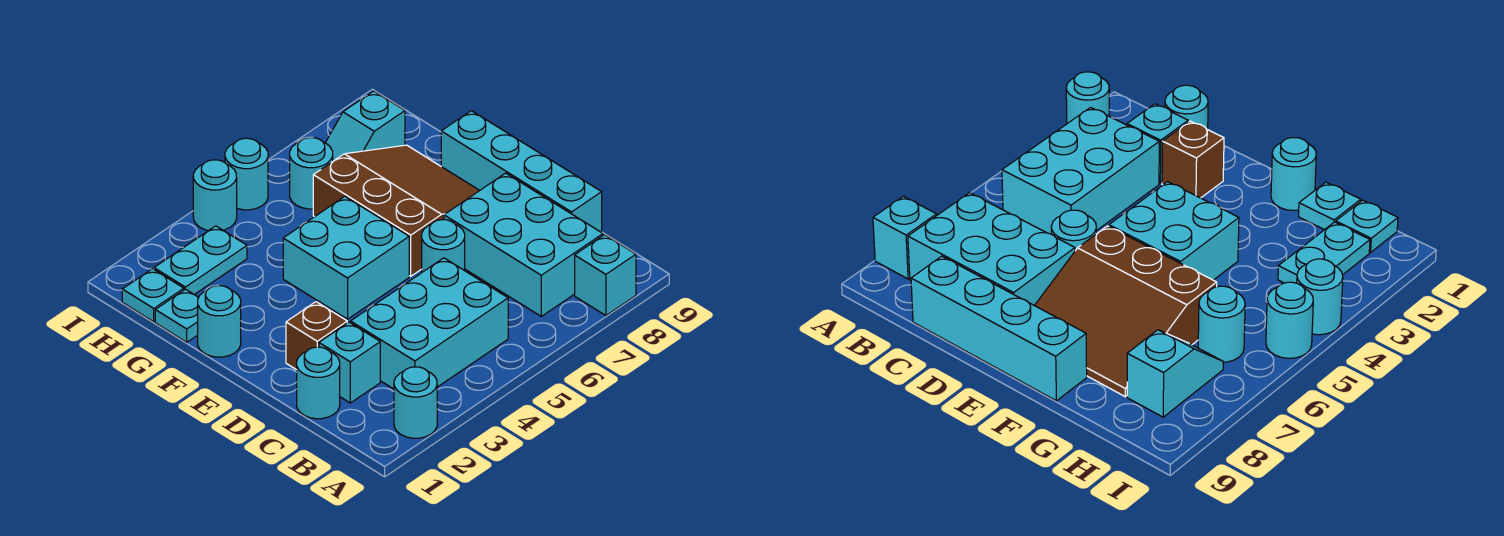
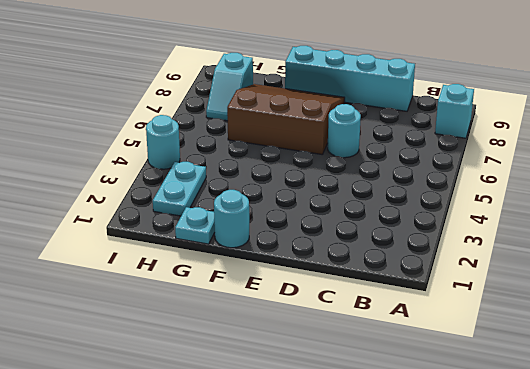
none -> cyan 1x1 round brick [394,367,437,438]
none -> cyan 2x3 brick [351,258,508,389]
none -> cyan 2x3 brick [444,173,603,316]

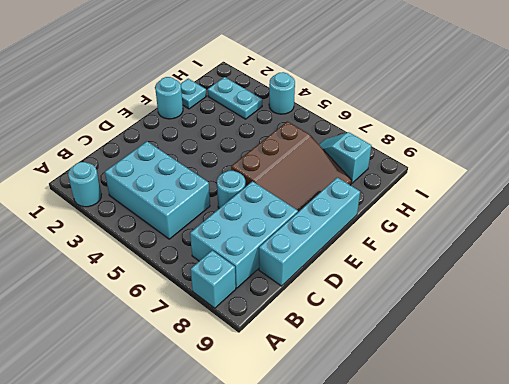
none -> cyan 1x1 round brick [297,347,340,419]
none -> cyan 1x1 brick [319,322,380,403]
none -> brown 1x1 brick [286,302,347,370]

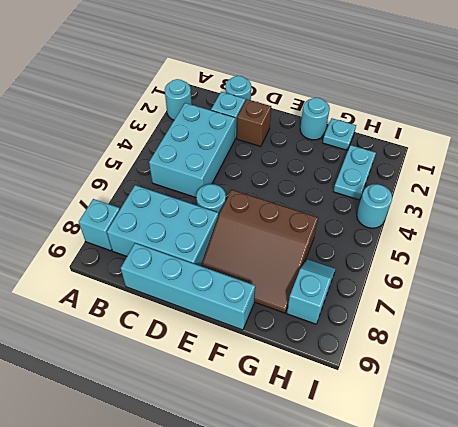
none -> cyan 2x2 brick [283,196,409,319]
none -> cyan 1x1 plate [122,269,184,322]
none -> cyan 1x1 round brick [290,138,333,209]

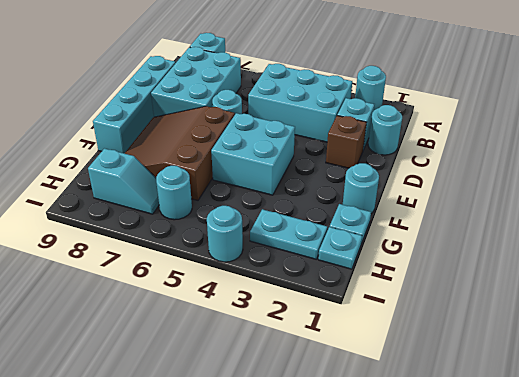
none -> cyan 1x1 round brick [225,138,268,210]

